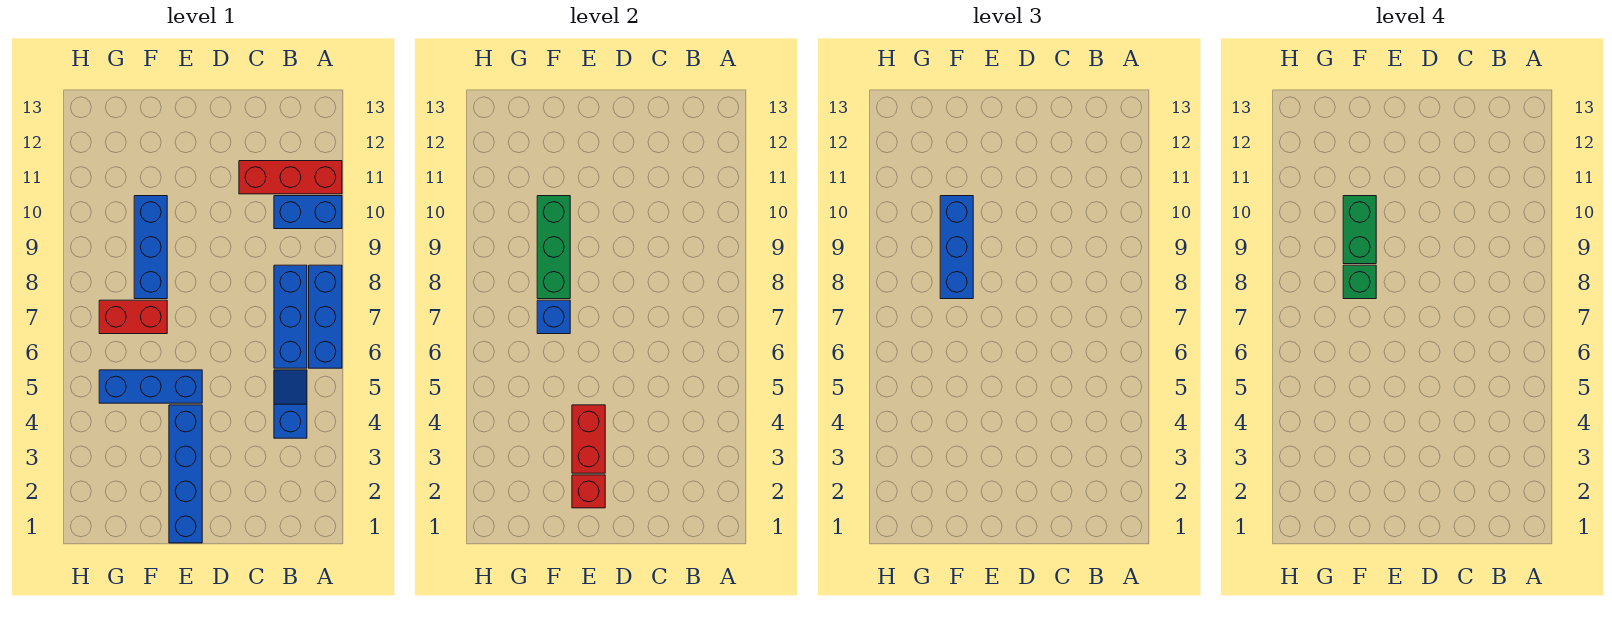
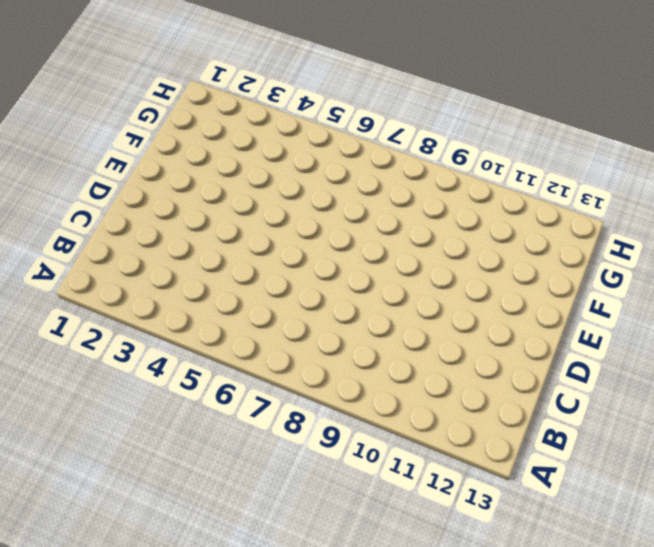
none -> blue 1x3 brick [309,265,342,368]
none -> blue 1x2 brick [274,196,342,229]
none -> red 1x3 brick [239,161,342,194]

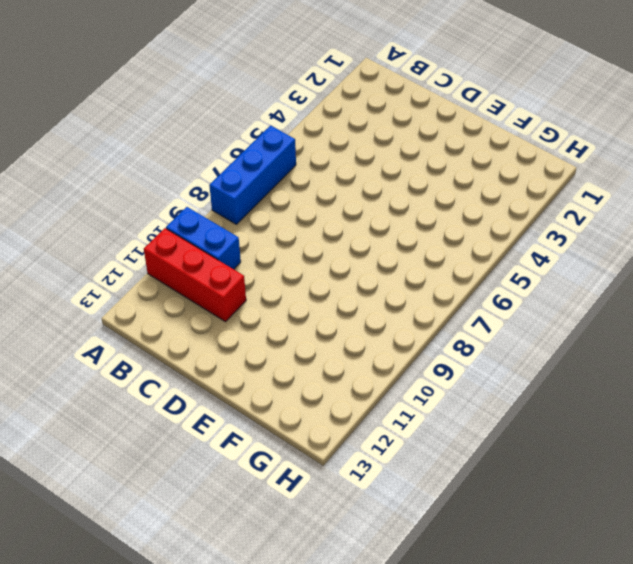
none -> blue 1x2 slope [274,370,307,438]
none -> blue 1x3 brick [274,265,307,368]
none -> blue 1x4 brick [169,405,202,543]

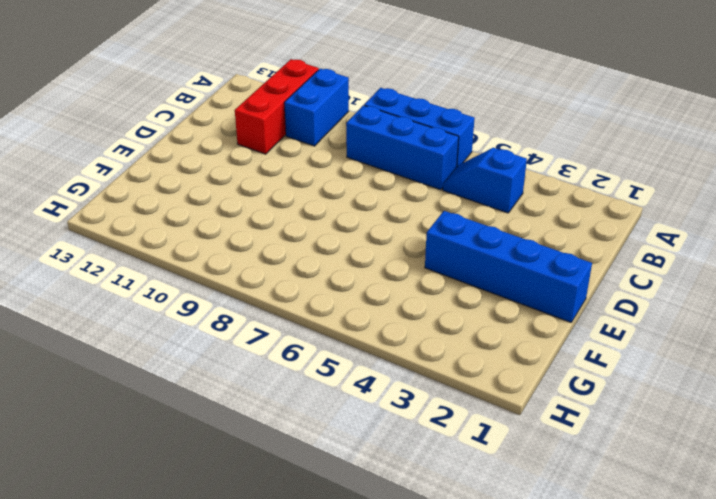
none -> blue 1x3 brick [99,370,202,403]
none -> red 1x2 brick [99,300,167,334]
none -> blue 1x3 brick [134,196,167,299]

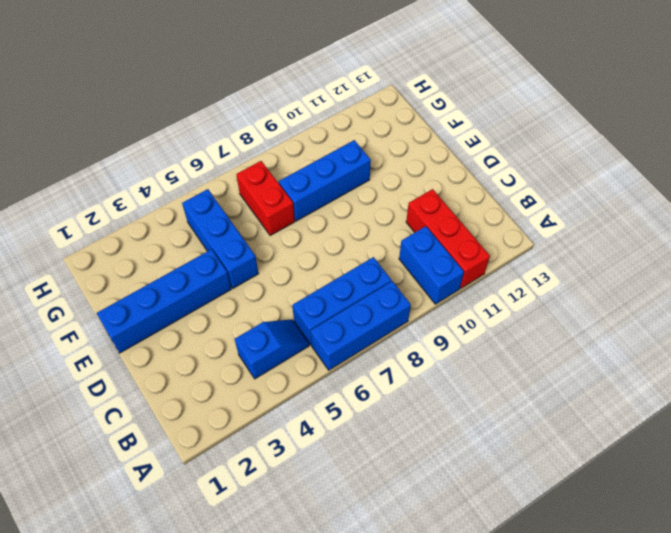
none -> red 1x1 brick [572,475,605,508]
none -> red 1x2 brick [572,405,605,473]
none -> blue 1x1 brick [537,300,570,334]

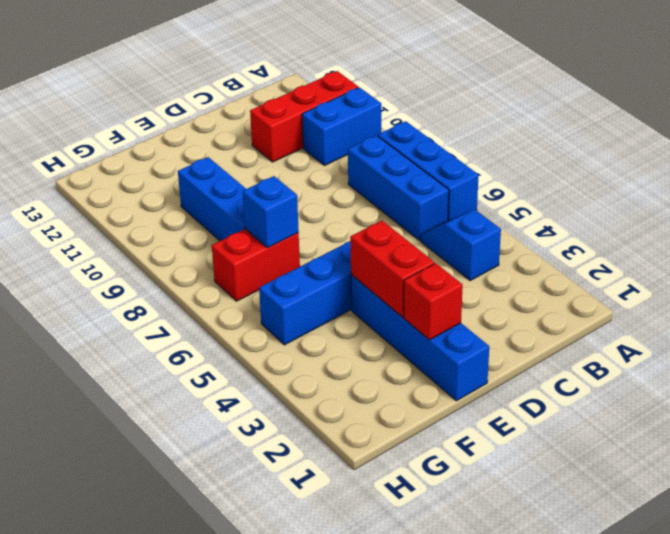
none -> green 1x3 brick [537,196,570,299]
none -> blue 1x3 brick [940,196,973,299]
none -> green 1x1 brick [1343,265,1376,299]

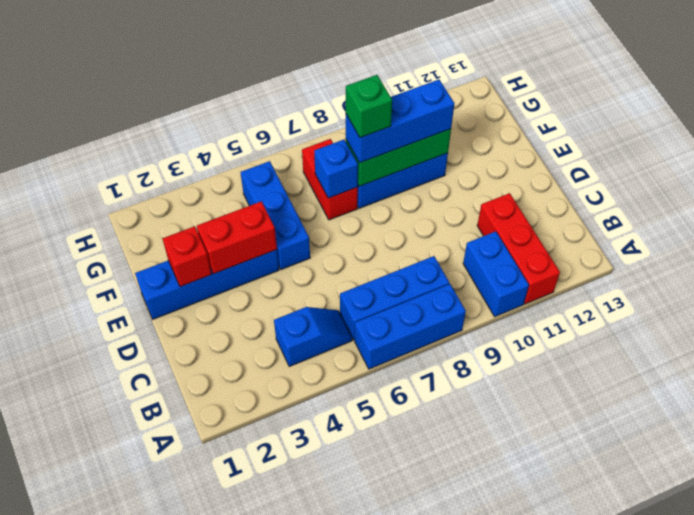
none -> green 1x2 brick [1343,196,1376,264]

